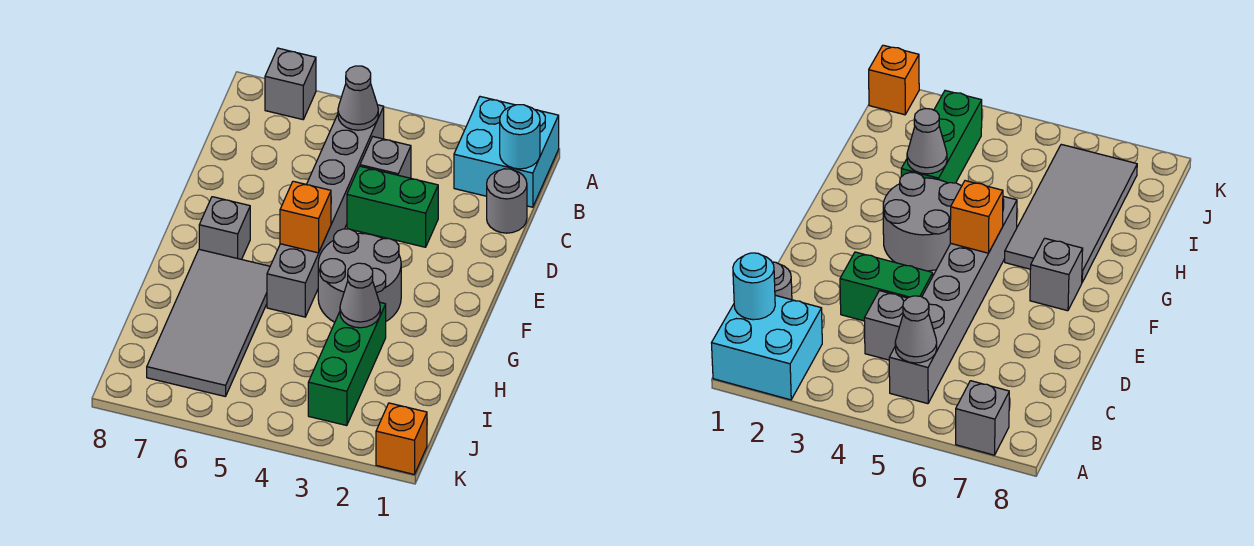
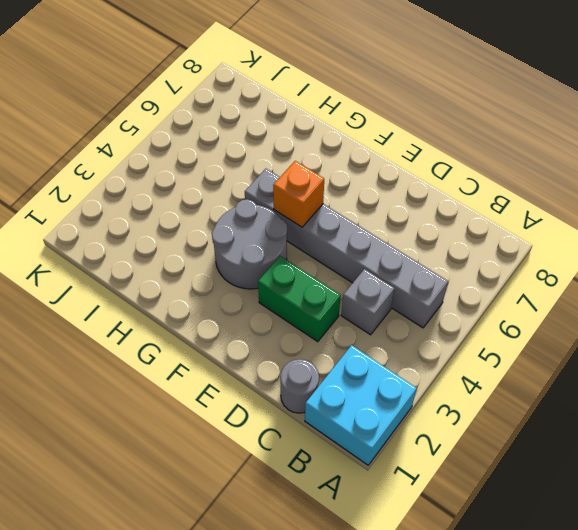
green 1x2 brick [258,256,341,342] -> green 1x2 brick turned to [347,166,438,247]
none -> grey 1x1 brick [265,48,316,120]
none -> grey 1x1 brick [199,197,250,259]
none -> grey 2x4 tile [147,249,270,397]

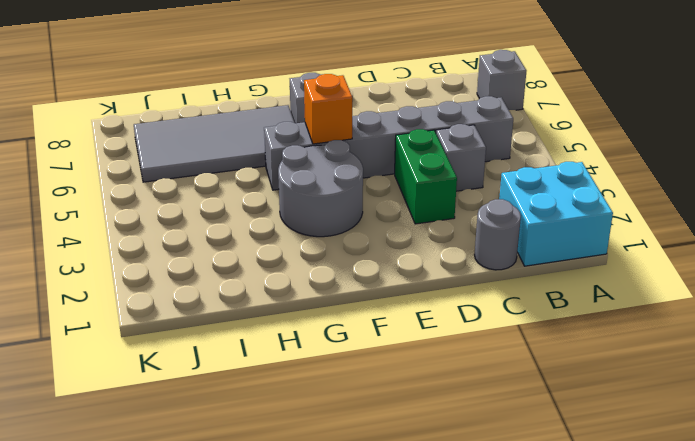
none -> green 1x3 brick [308,302,386,426]
none -> orange 1x1 brick [376,403,427,474]
none -> cyan 1x1 round brick [500,105,540,169]

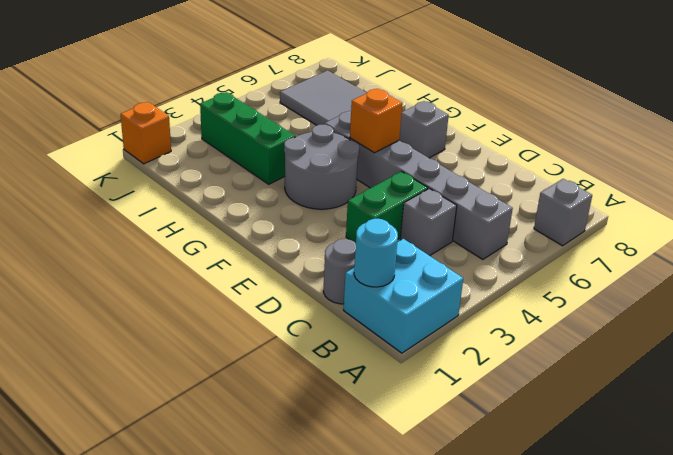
none -> grey 1x1 cone [338,66,378,130]
none -> grey 1x1 cone [340,263,380,328]

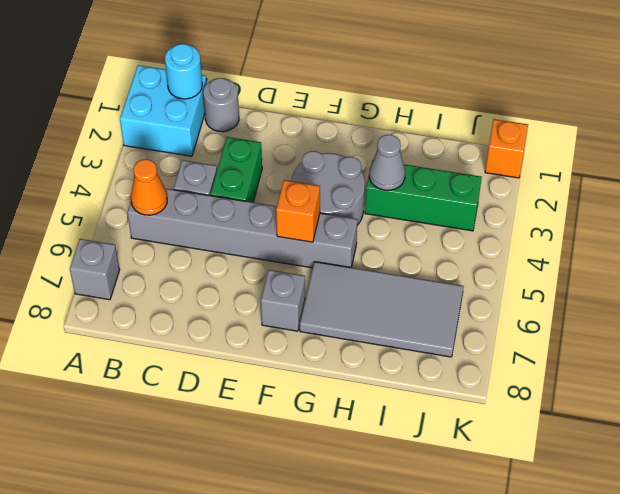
orange 1x1 cone [131,159,167,215] -> grey 1x1 cone [338,66,378,130]

